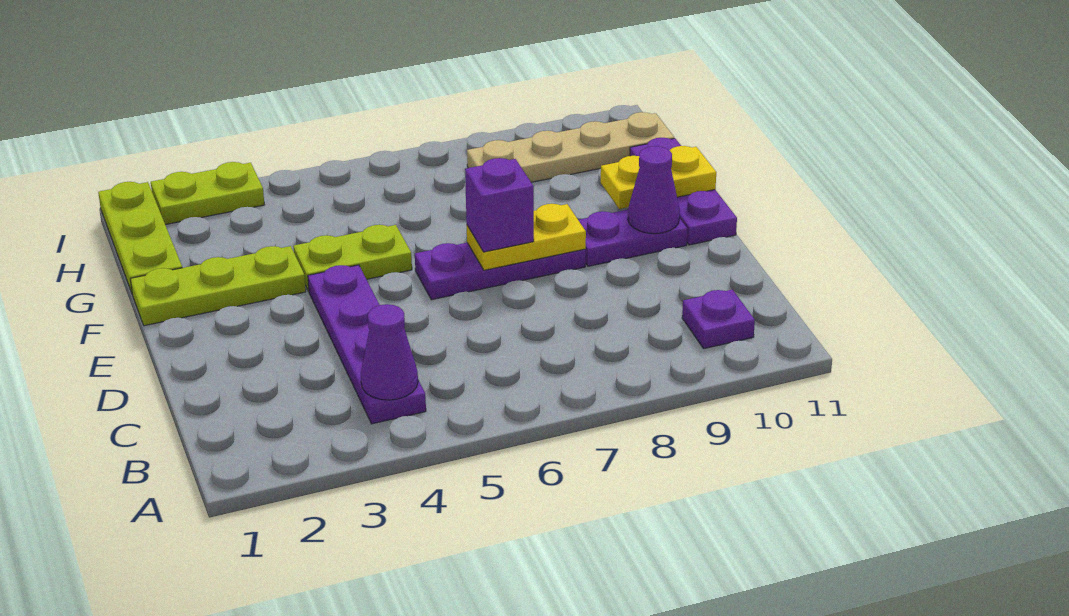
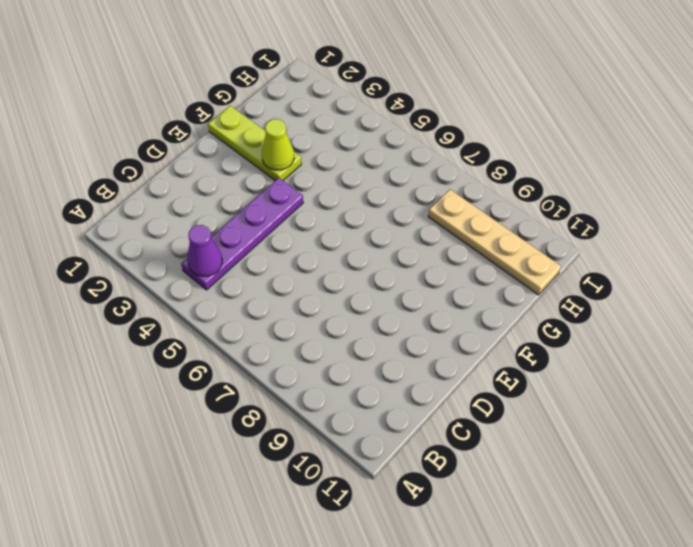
lime 1x1 cone [262,119,294,170] -> none
none -> purple 1x1 plate [682,290,755,349]
none -> purple 1x3 plate [415,243,586,300]
none -> purple 1x2 plate [579,210,687,266]

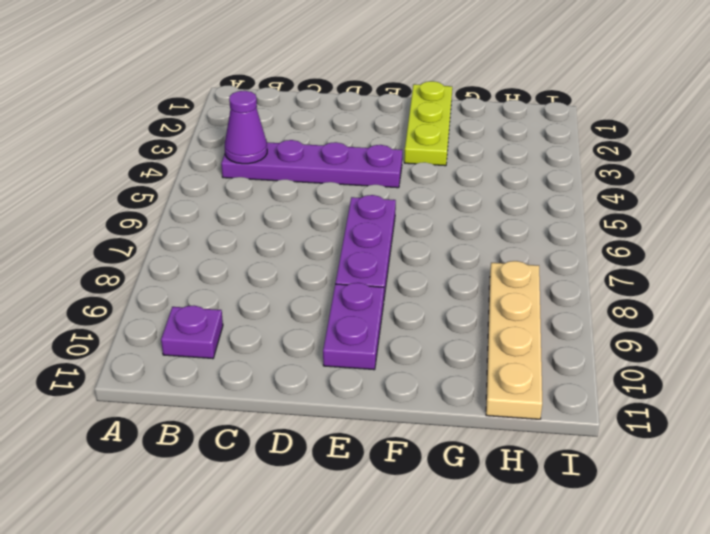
none -> purple 1x3 plate [630,138,737,245]
none -> lime 1x2 plate [293,225,412,291]
none -> lime 1x3 plate [98,182,182,293]

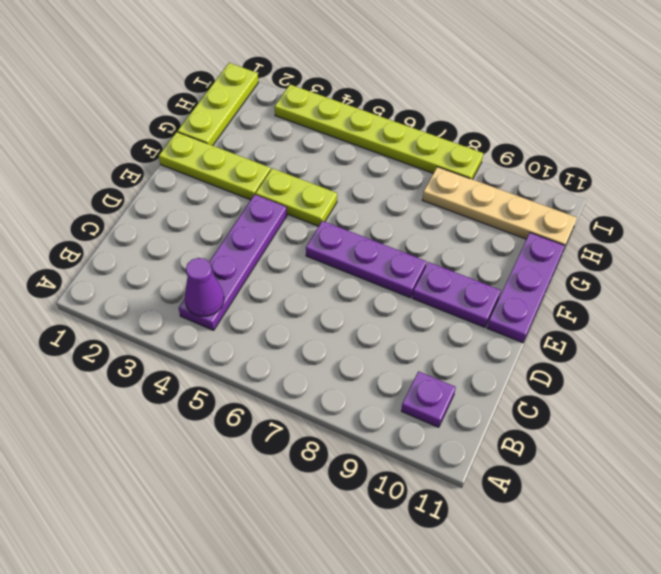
lime 1x6 plate [274,85,483,179] -> lime 1x2 plate [151,162,264,225]
none -> yellow 1x2 plate [467,204,586,270]
none -> purple 1x1 cone [628,146,680,234]
none -> yellow 1x2 plate [601,146,716,209]

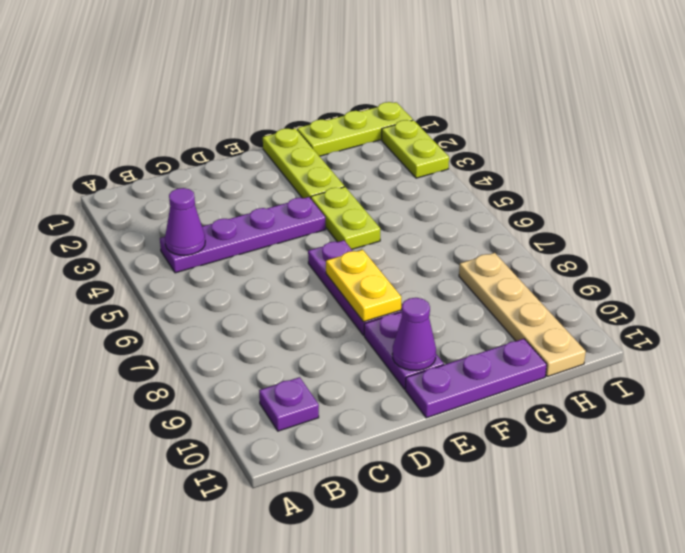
none -> yellow 1x2 plate [601,146,716,209]
none -> purple 1x1 brick [465,158,534,252]

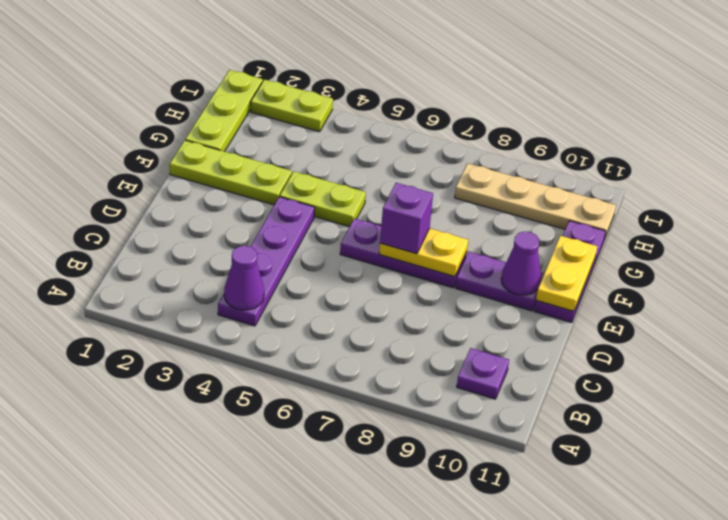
yellow 1x2 plate [536,236,597,311] -> yellow 1x2 plate turned to [601,146,716,209]

